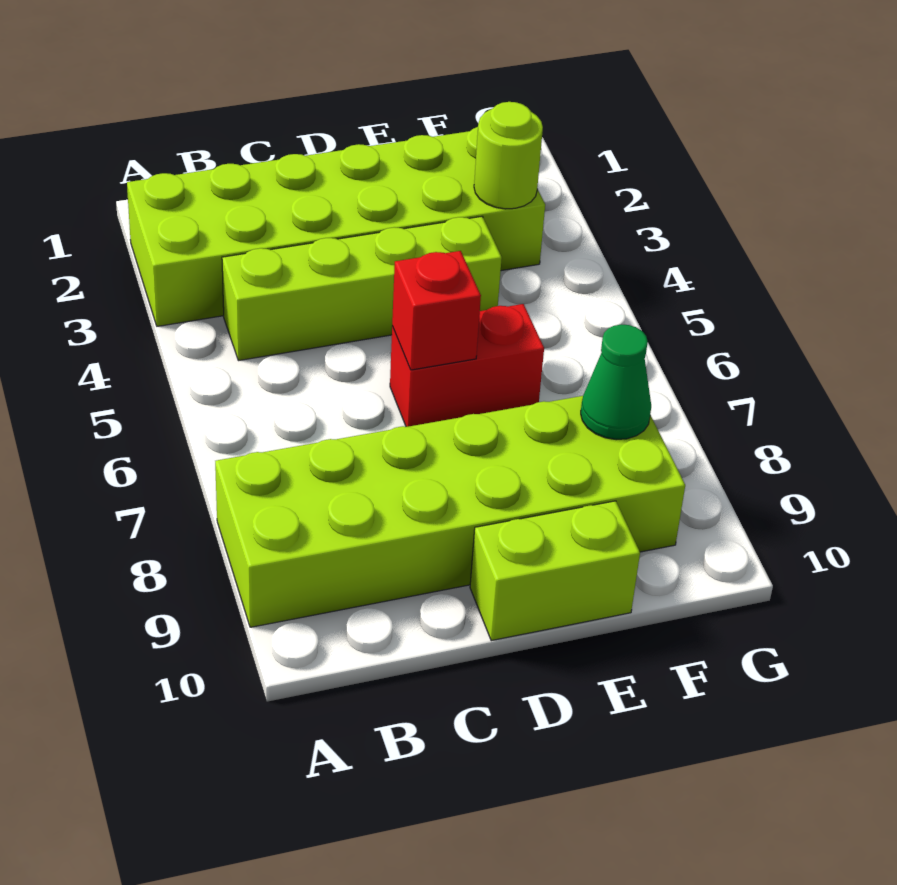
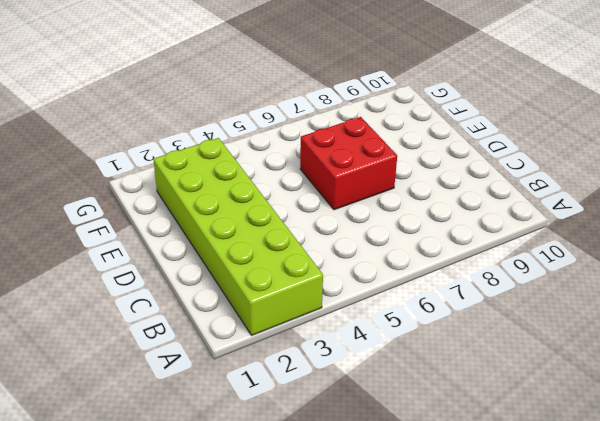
red 2x2 brick [300,117,397,210] -> red 1x2 brick [390,304,544,427]
none -> lime 2x6 brick [215,396,685,627]
none -> lime 1x4 brick [222,216,502,361]

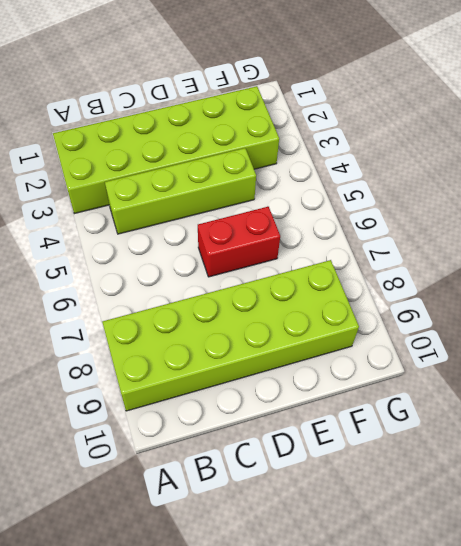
none -> lime 1x2 brick [470,501,640,641]
none -> red 1x1 brick [392,251,481,370]

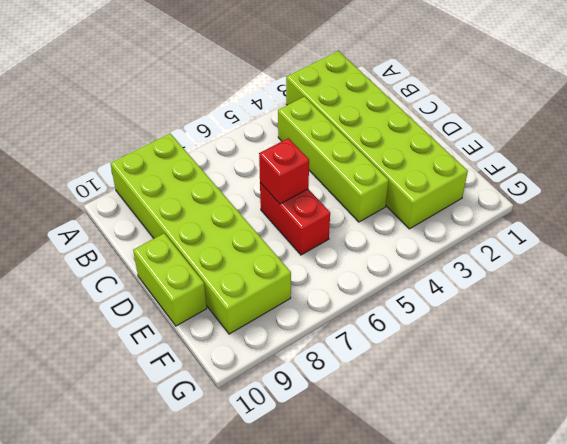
none -> lime 1x1 round brick [474,102,543,209]
none -> green 1x1 cone [581,324,651,440]

